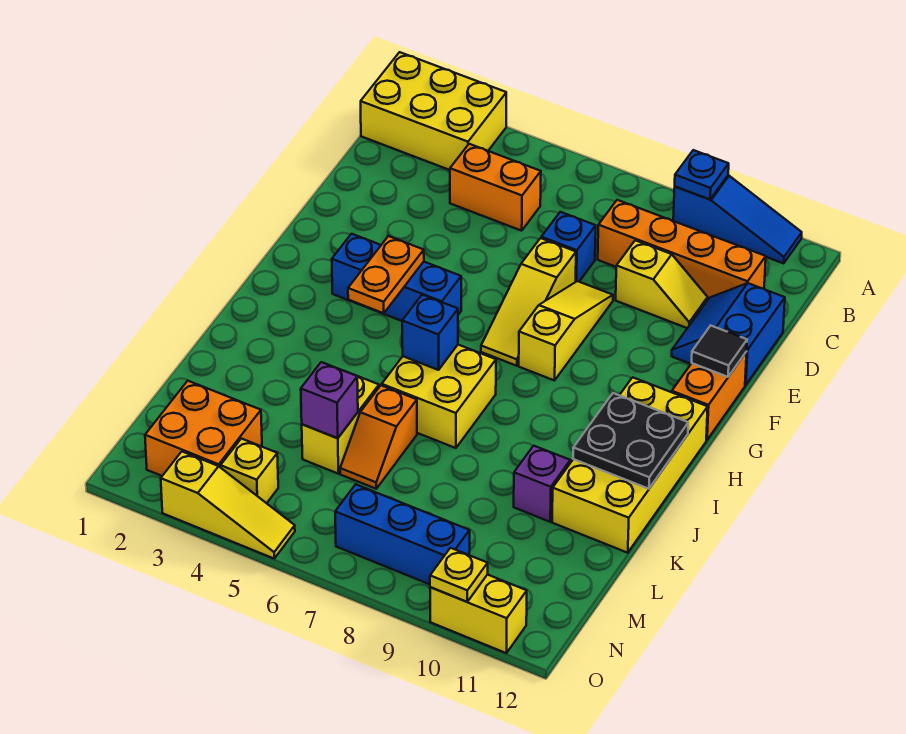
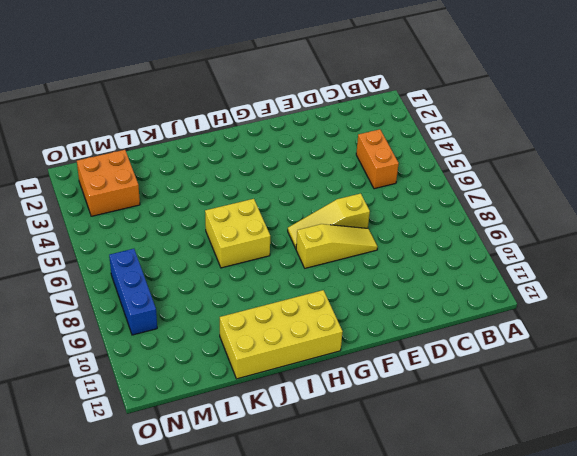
none -> yellow 2x3 brick [361,52,506,170]
none -> blue 1x3 slope [673,175,802,263]
none -> orange 1x4 brick [598,200,766,300]

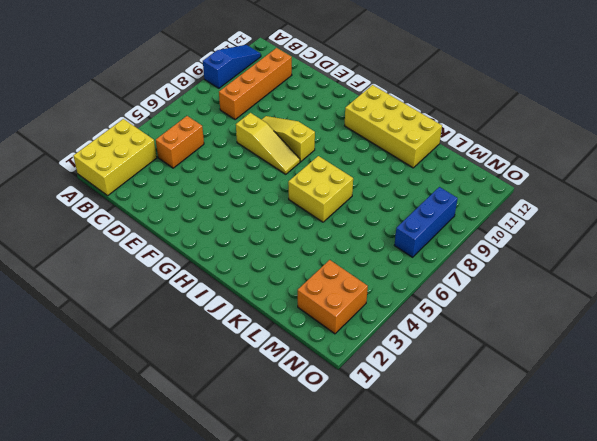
none -> blue 1x1 brick [541,212,596,282]
none -> yellow 1x2 slope [616,240,708,328]
none -> blue 2x2 slope [672,283,785,385]

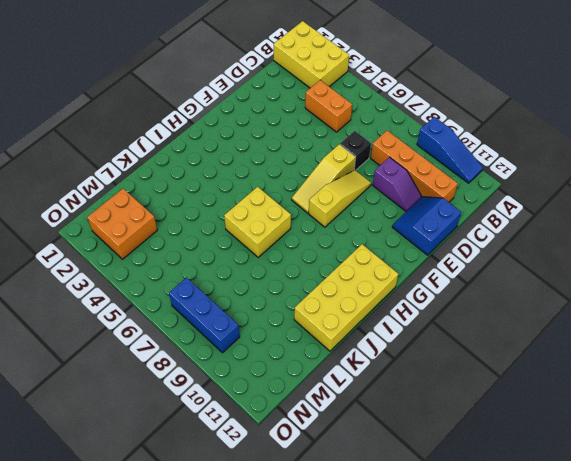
black 1x1 brick [340,131,371,170] -> blue 1x1 brick [541,212,596,282]
purple 1x2 slope [373,157,421,212] -> yellow 1x2 slope [616,240,708,328]
none -> orange 1x2 brick [672,352,747,440]
none -> blue 1x3 brick [332,234,461,321]
none -> yellow 1x2 brick [302,376,379,474]

